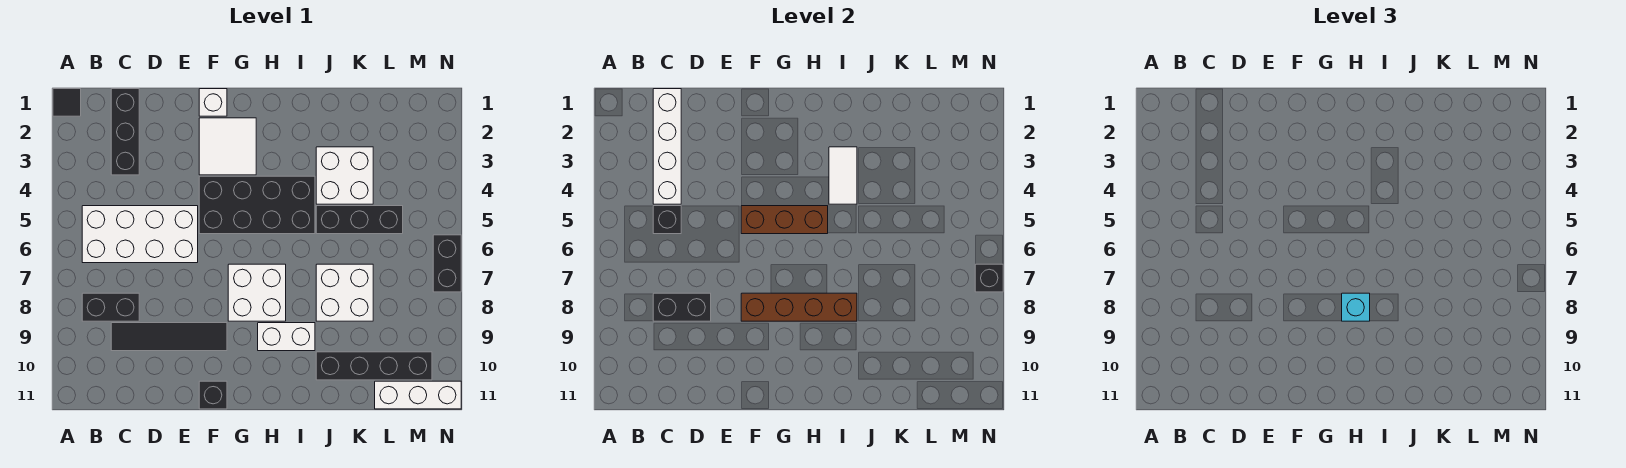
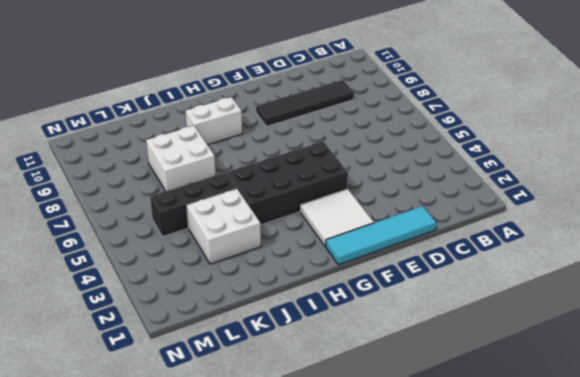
cyan 1x4 tile [326,206,436,265] -> white 1x1 brick [199,89,227,116]
none -> black 1x1 tile [53,89,81,116]
none -> white 2x4 brick [82,206,198,263]
none -> black 1x2 brick [82,293,139,321]

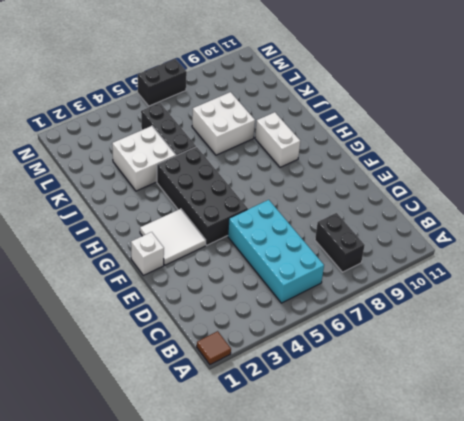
brown 1x1 tile [197,331,231,365] -> black 1x1 tile [53,89,81,116]
cyan 2x4 brick [228,200,324,303] -> white 2x4 brick [82,206,198,263]
none -> black 1x3 brick [111,89,139,175]
none -> black 1x4 tile [111,323,227,351]
none -> black 1x1 brick [199,381,227,409]

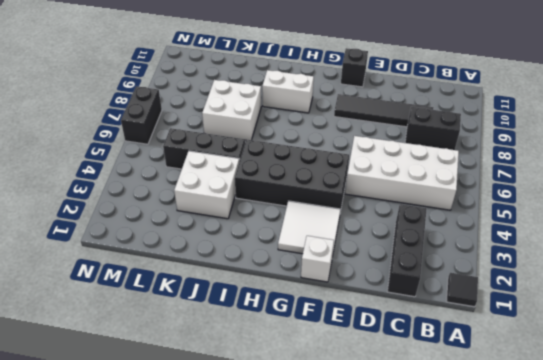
none -> white 2x2 brick [228,264,286,321]
none -> black 1x4 brick [316,352,432,380]
none -> white 1x3 brick [375,381,461,409]

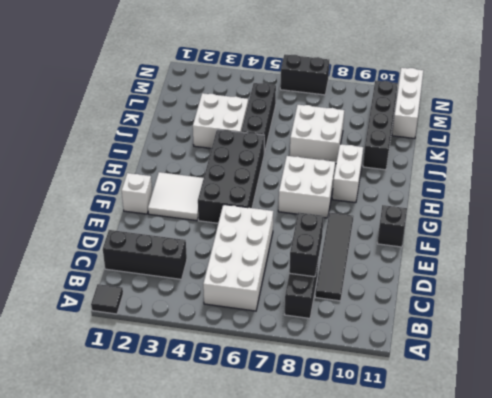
none -> white 1x4 brick [653,89,681,204]
none -> black 1x1 brick [653,206,681,234]
none -> brown 1x3 brick [741,206,828,234]

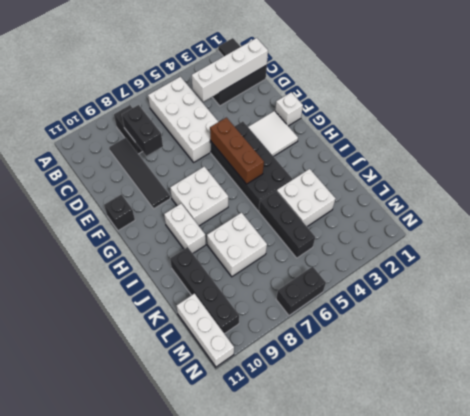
none -> black 1x1 brick [653,206,681,234]
none -> brown 1x4 brick [741,293,857,321]
none -> white 1x2 tile [829,147,857,204]

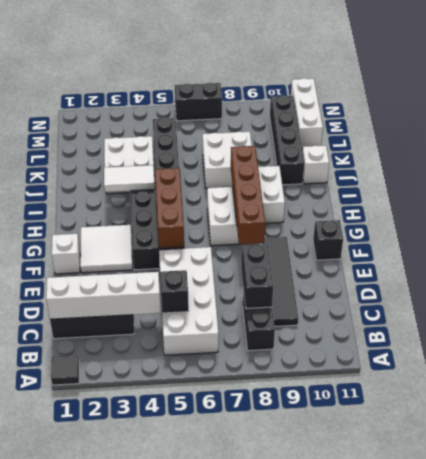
white 1x1 brick [302,146,329,184] -> none
none -> black 1x1 brick [975,264,1003,292]
none -> cyan 1x1 brick [1342,293,1370,321]

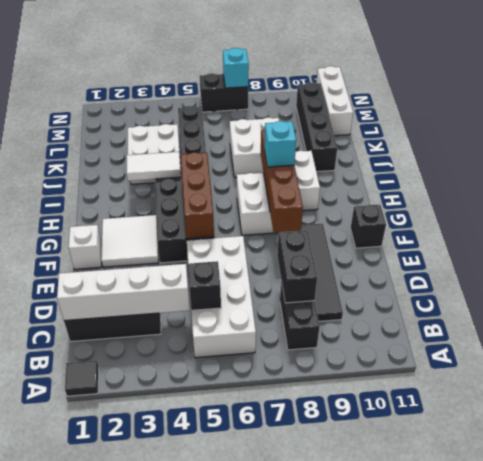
cyan 1x1 brick [223,48,249,88] -> black 1x1 brick [975,264,1003,292]

